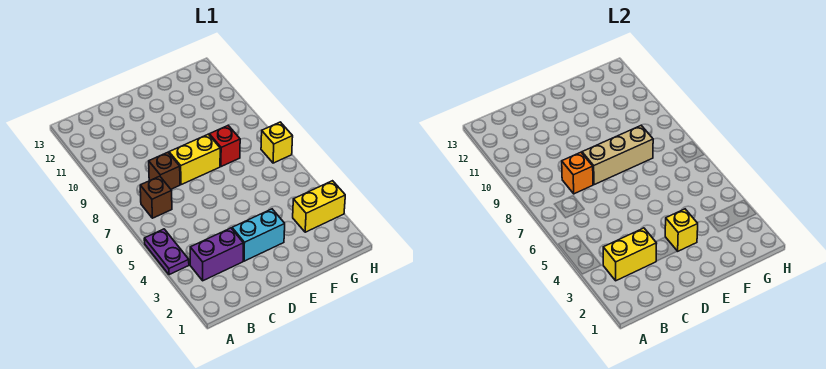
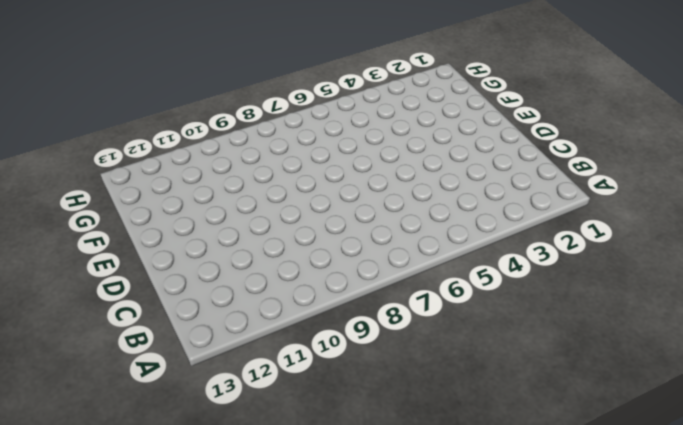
none -> purple 1x2 plate [144,229,189,275]
none -> purple 1x2 brick [190,228,244,281]
none -> brown 1x1 brick [140,176,172,218]

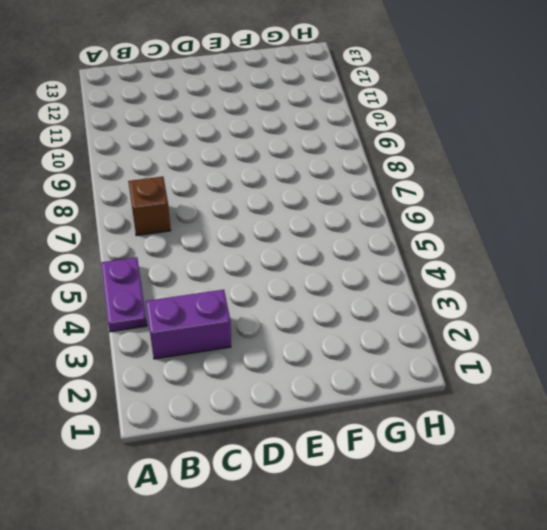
none -> brown 1x1 brick [149,152,180,189]
none -> cyan 1x2 brick [232,209,285,261]
none -> yellow 1x2 brick [169,134,220,185]

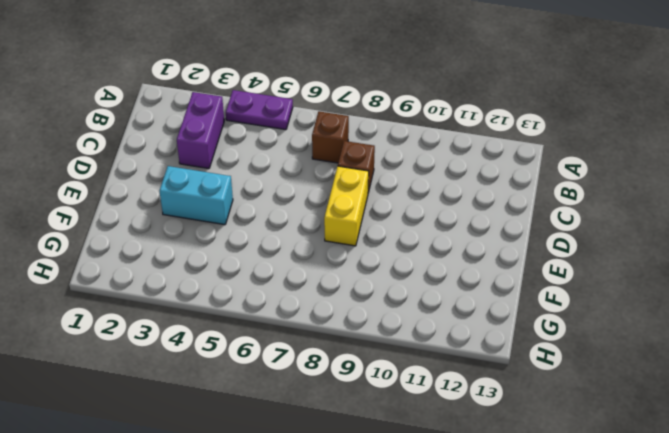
cyan 1x2 brick [160,166,233,225] -> cyan 1x2 brick turned to [232,209,285,261]
none -> red 1x1 brick [209,126,240,167]
none -> yellow 1x2 brick [293,181,345,232]
none -> yellow 1x1 brick [261,122,293,163]

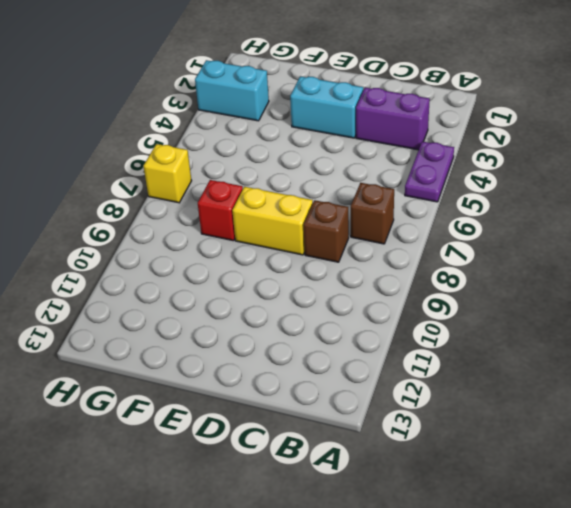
cyan 1x2 brick [195,60,269,121] -> yellow 1x2 brick [293,181,345,232]
none -> yellow 1x2 brick [603,228,657,281]
none -> orange 1x1 brick [562,152,593,194]
none -> tan 1x3 brick [582,126,653,185]

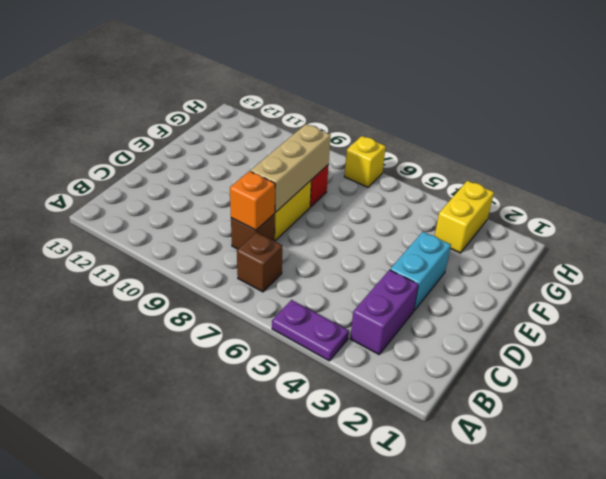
none -> yellow 1x2 brick [603,228,657,281]
none -> yellow 1x1 brick [665,209,698,251]

